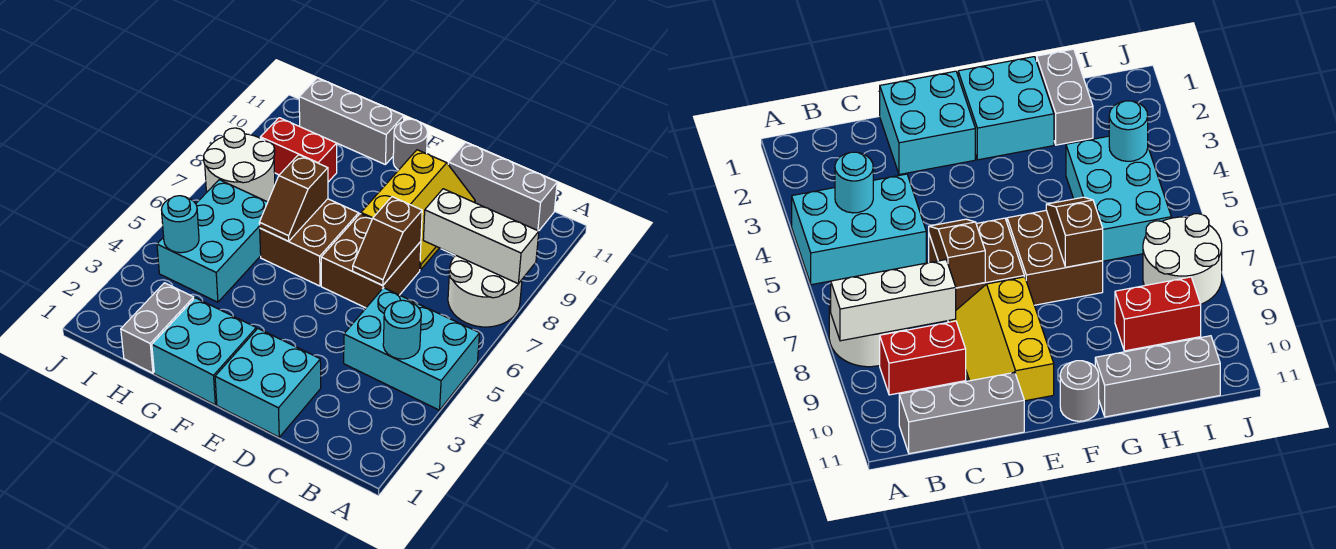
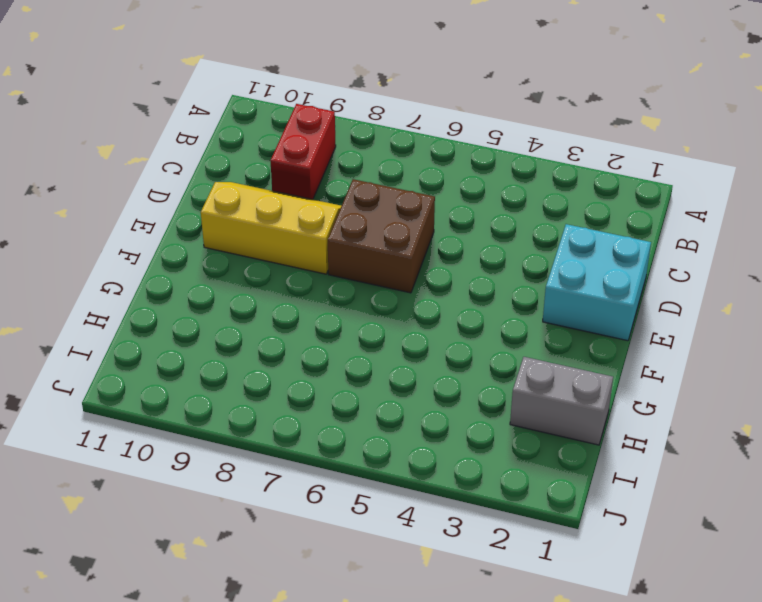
none -> cyan 2x3 brick [344,288,480,410]
none -> white 2x2 round brick [448,255,522,327]
none -> grey 1x3 brick [448,142,557,231]

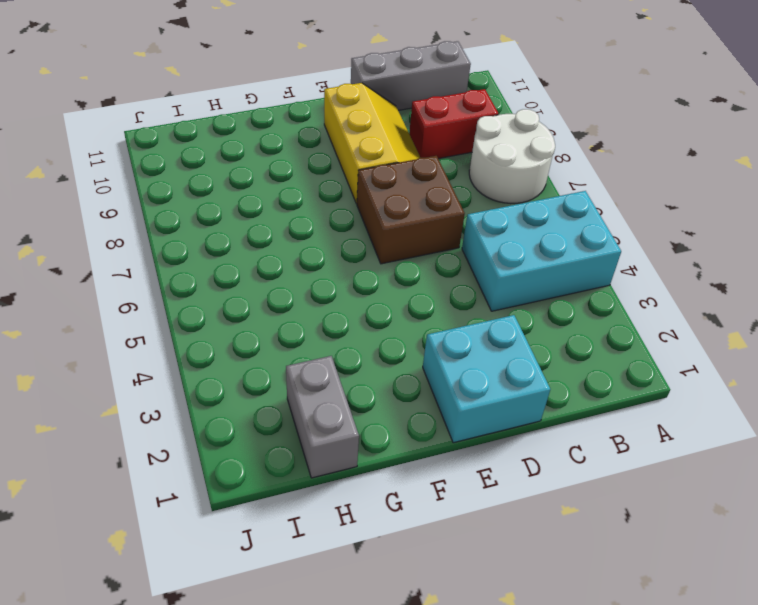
none -> cyan 2x2 brick [152,298,256,405]
none -> brown 2x2 brick [260,199,359,286]
none -> grey 1x1 round brick [393,119,427,170]

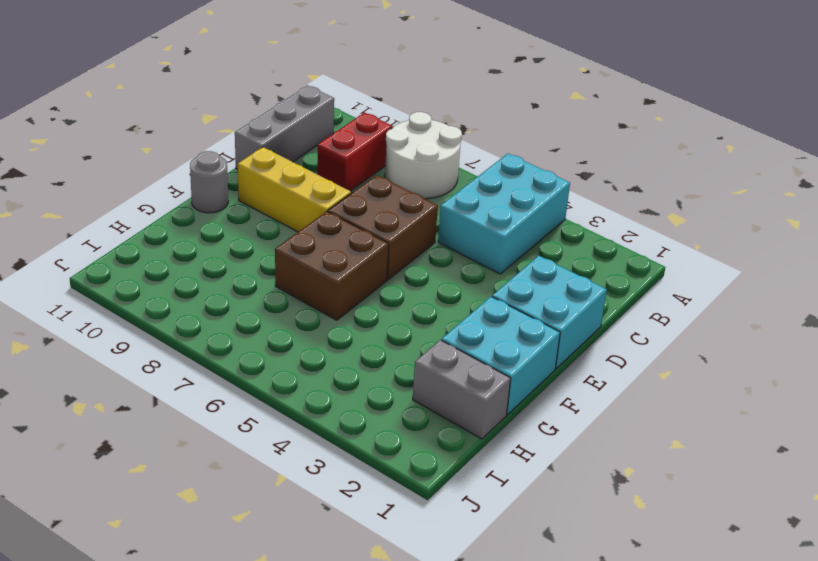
none -> grey 1x3 brick [299,78,404,165]
none -> cyan 2x3 brick [157,180,268,302]
none -> red 1x2 brick [260,118,337,182]

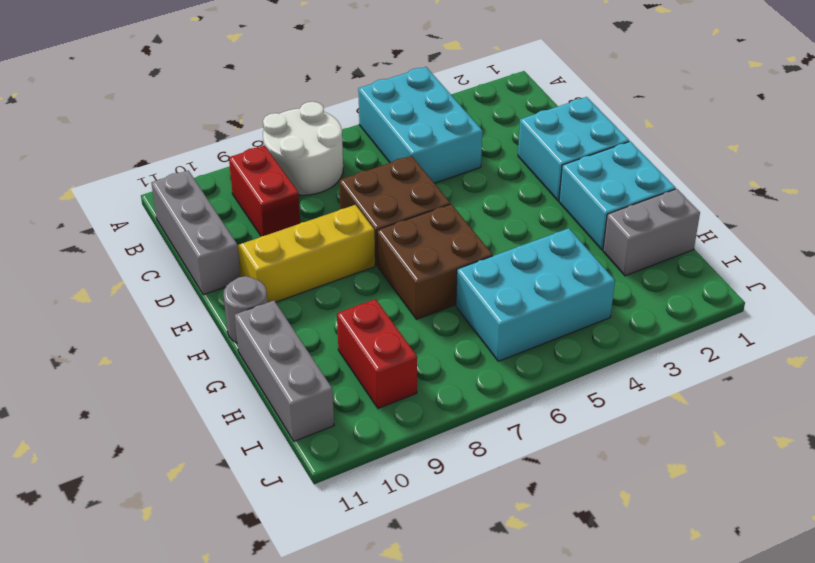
none -> white 2x2 round brick [204,128,275,202]
none -> white 1x3 brick [423,189,539,284]
none -> cyan 1x1 round brick [383,300,421,359]

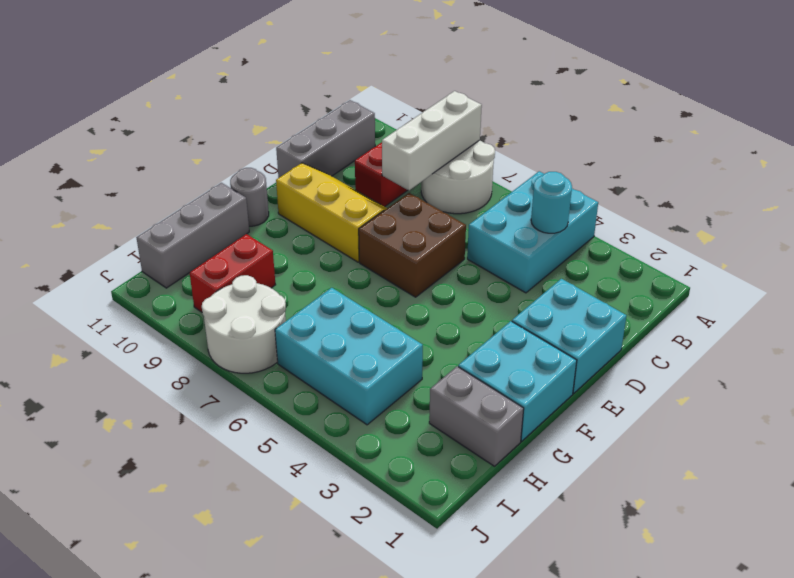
none -> brown 2x2 brick [260,199,359,286]
none -> brown 1x2 slope [353,197,422,286]
none -> brown 1x2 slope [259,155,328,241]

